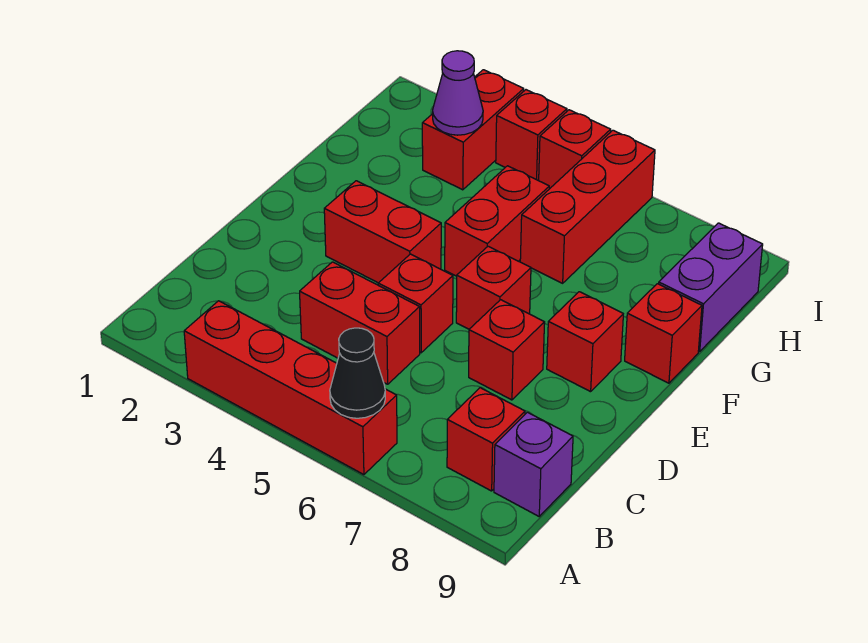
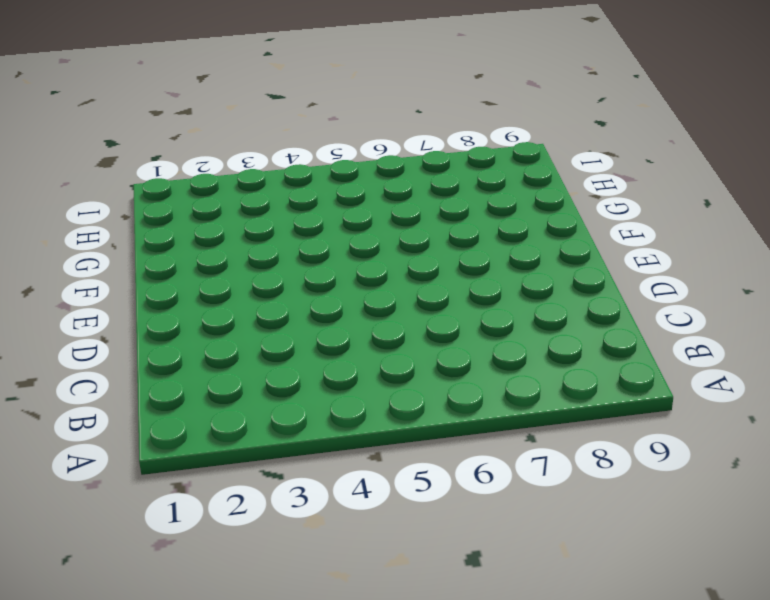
none -> red 1x4 brick [184,301,397,475]
none -> red 1x1 brick [447,388,525,491]
none -> purple 1x1 brick [494,412,573,516]

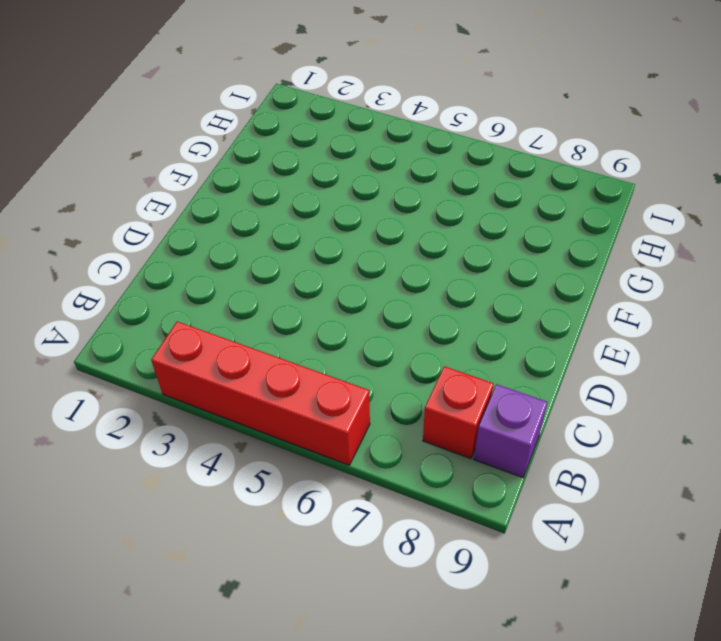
none -> red 1x2 brick [300,262,420,384]
none -> red 1x1 brick [378,254,453,353]
none -> red 1x1 brick [469,300,545,400]

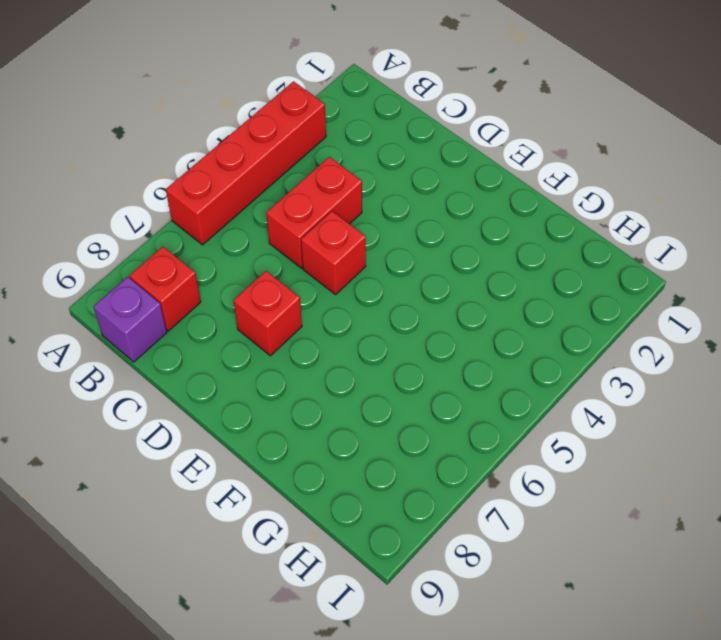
none -> red 1x2 brick [324,181,441,283]
none -> red 1x1 brick [456,246,531,329]
none -> red 1x1 brick [547,292,623,392]

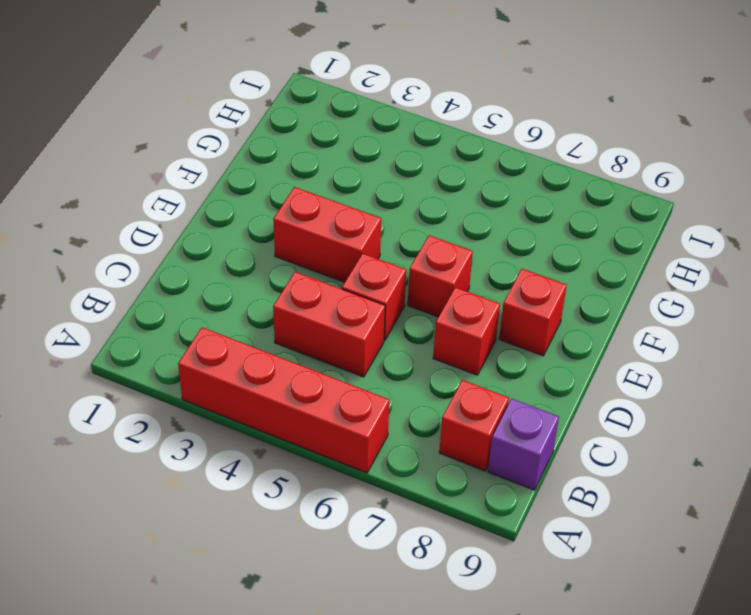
none -> red 1x2 brick [445,166,549,276]
none -> red 1x1 brick [625,284,702,383]
none -> red 1x3 brick [520,130,655,283]

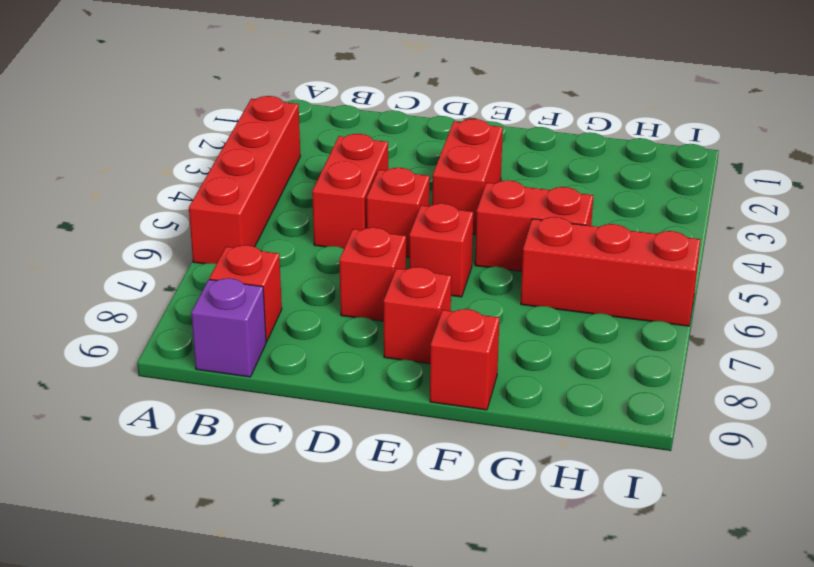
none -> purple 1x2 brick [659,223,763,352]
none -> red 1x2 brick [422,70,524,190]
none -> red 1x1 brick [496,90,567,181]

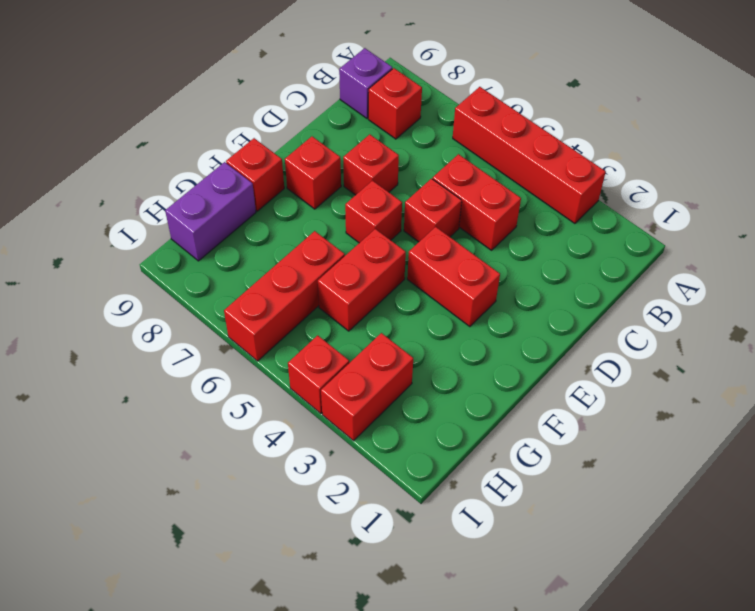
none -> red 1x1 brick [539,110,611,189]
none -> black 1x1 cone [330,328,385,418]
none -> purple 1x1 cone [433,51,483,135]

